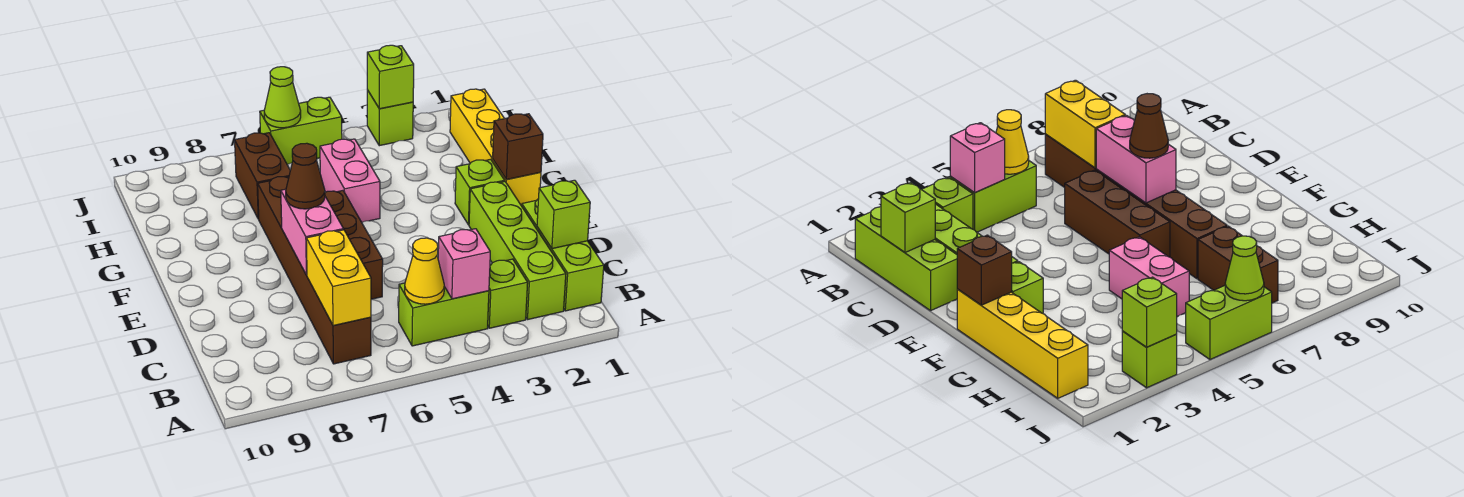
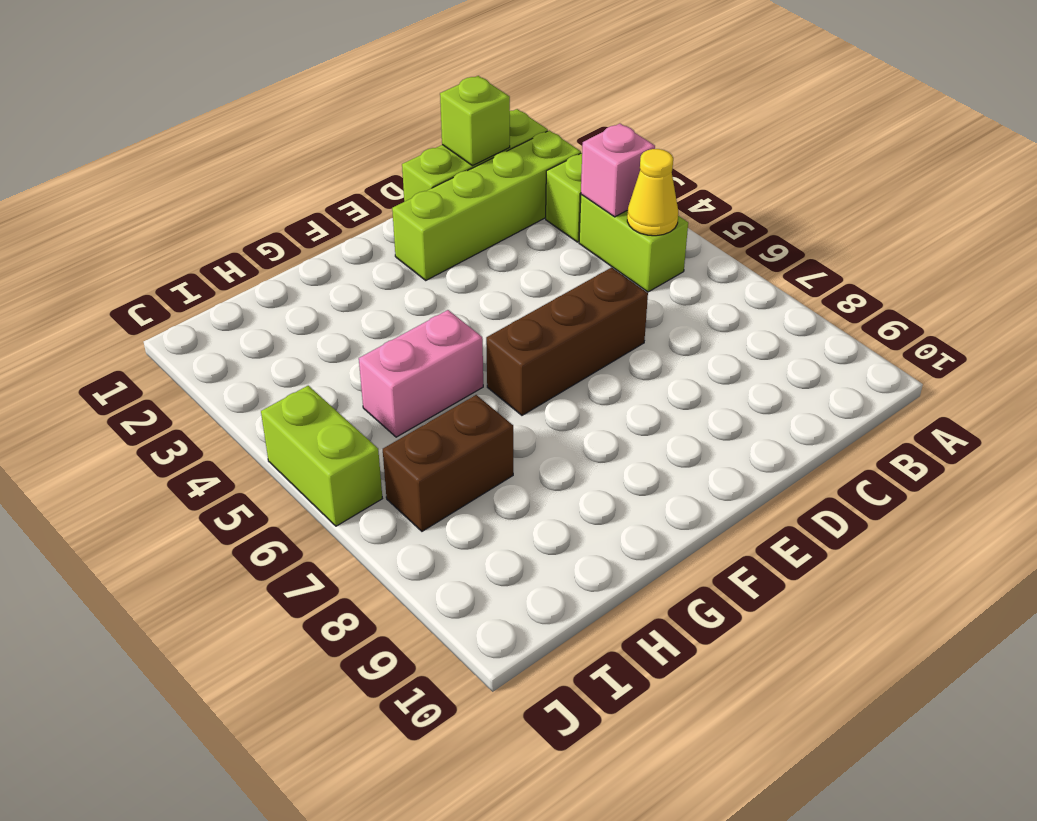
none -> brown 1x6 brick [258,177,371,364]
none -> yellow 1x4 brick [450,89,541,206]
none -> lime 1x1 brick [455,159,505,225]

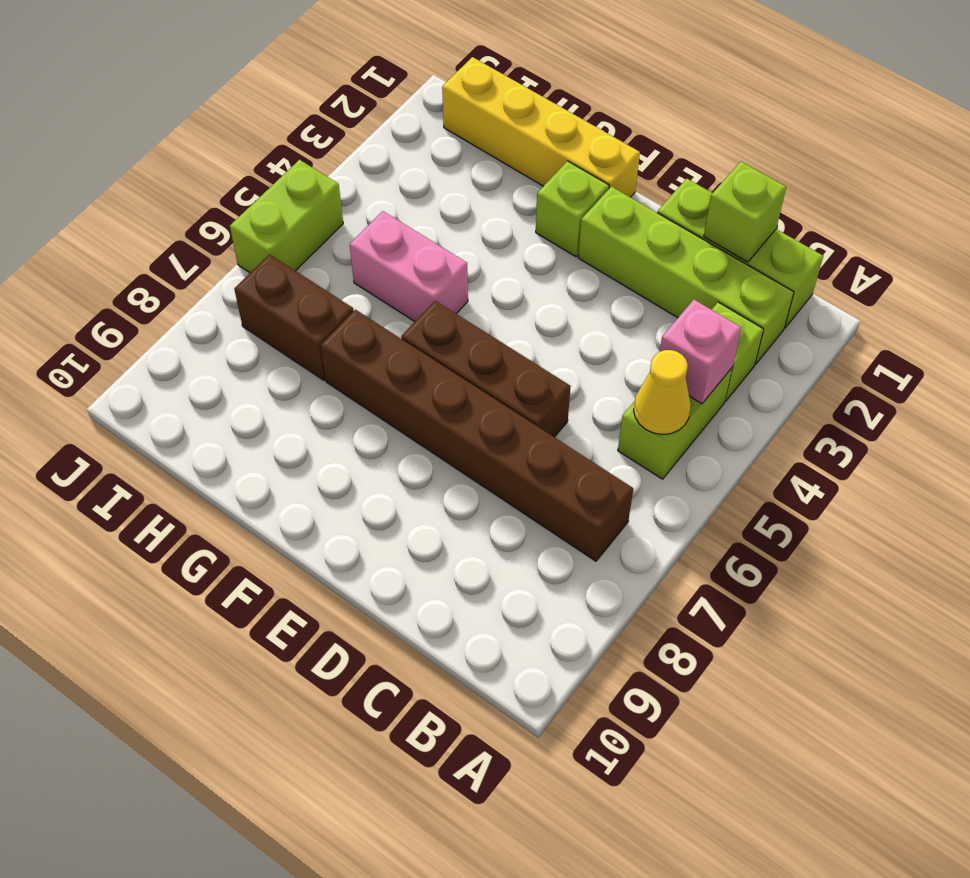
none -> lime 1x1 brick [367,90,413,146]
none -> yellow 1x2 brick [306,230,371,326]
none -> pink 1x2 brick [281,189,343,275]

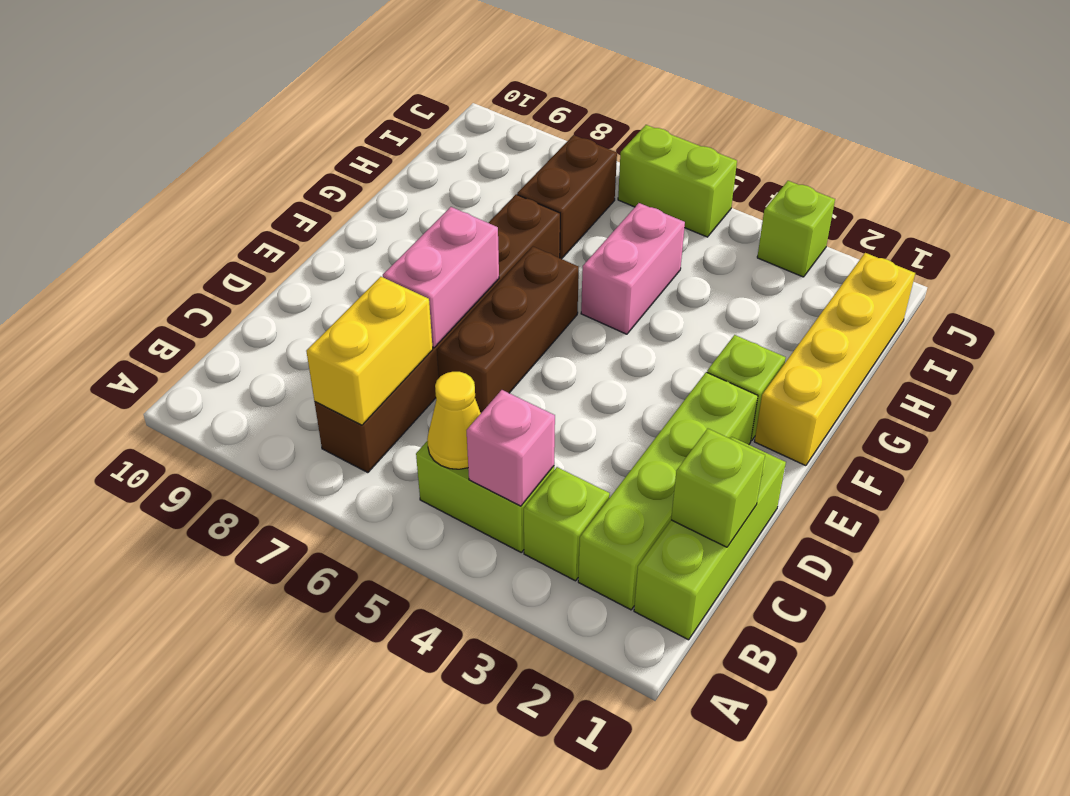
none -> brown 1x1 brick [493,114,543,179]
none -> lime 1x1 brick [367,45,414,109]
none -> lime 1x1 cone [264,67,301,128]

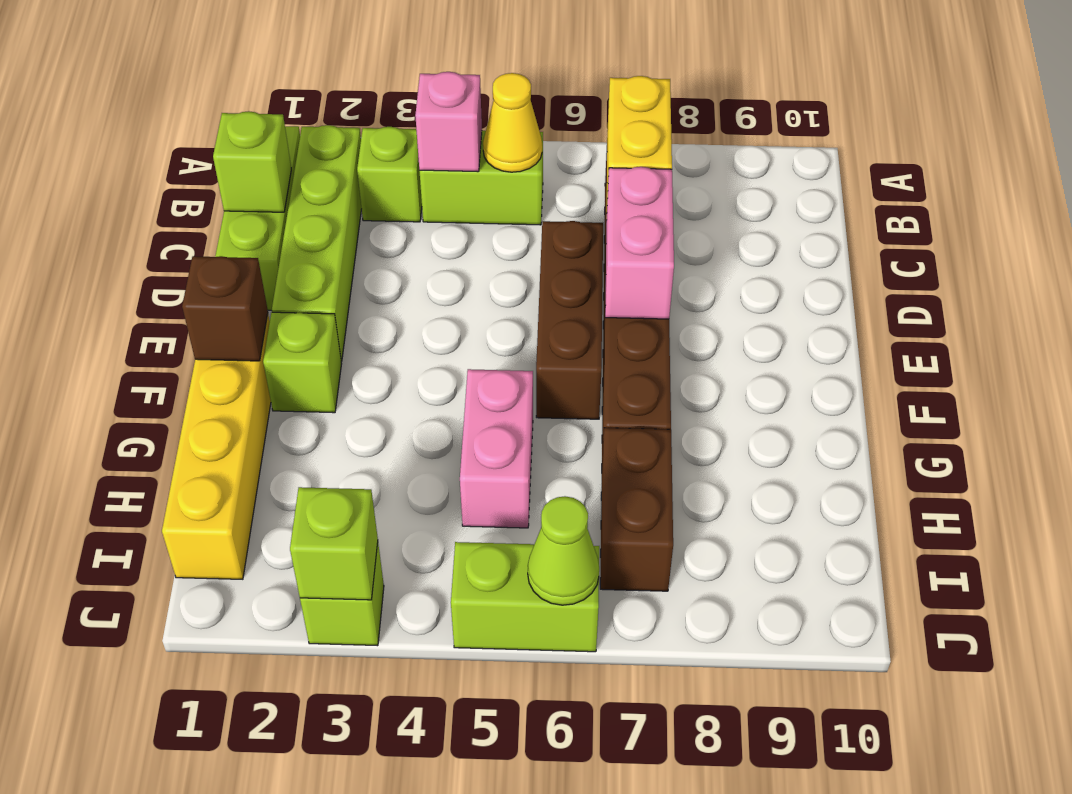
none -> brown 1x1 cone [286,143,325,209]

